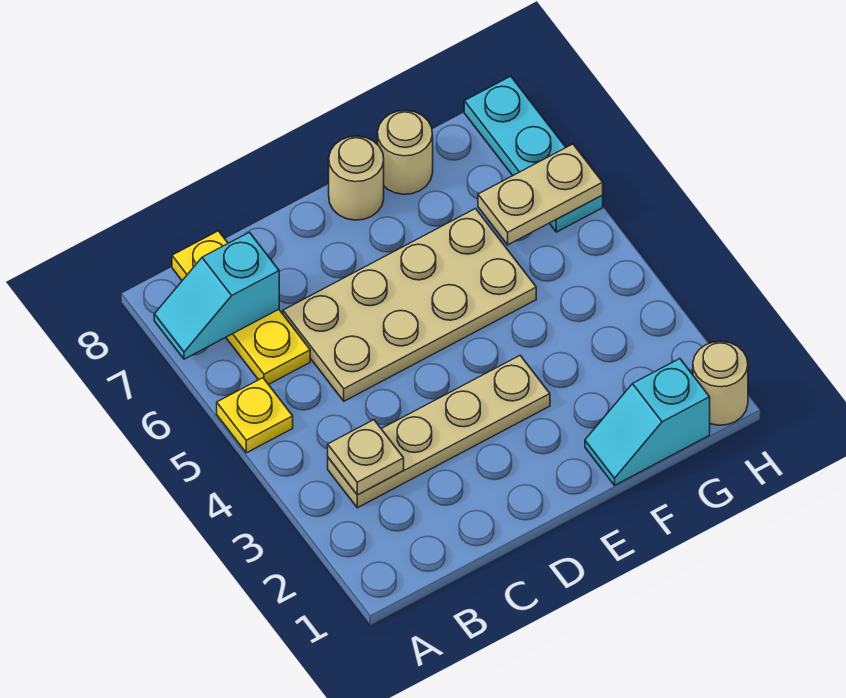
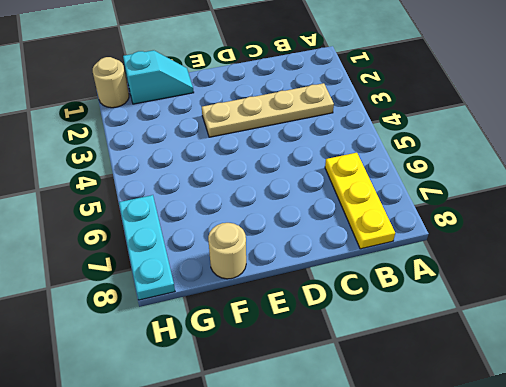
none -> yellow 1x1 plate [217,378,293,453]
none -> tan 2x4 plate [283,209,536,401]
none -> tan 1x1 round brick [329,136,384,220]

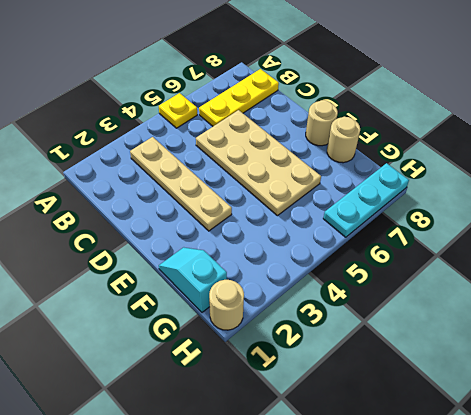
none -> cyan 1x2 slope [154,232,279,359]
none -> tan 1x1 plate [328,420,404,495]
none -> tan 1x2 plate [478,144,603,245]

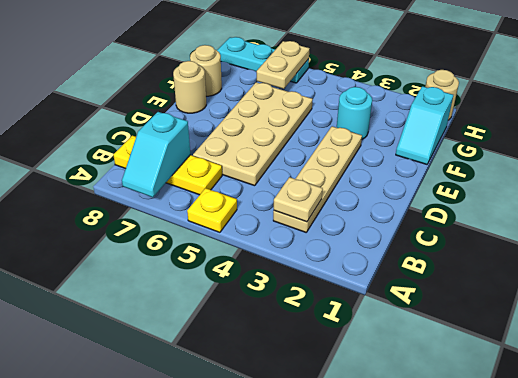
cyan 1x1 round brick [337,87,372,139] -> none

